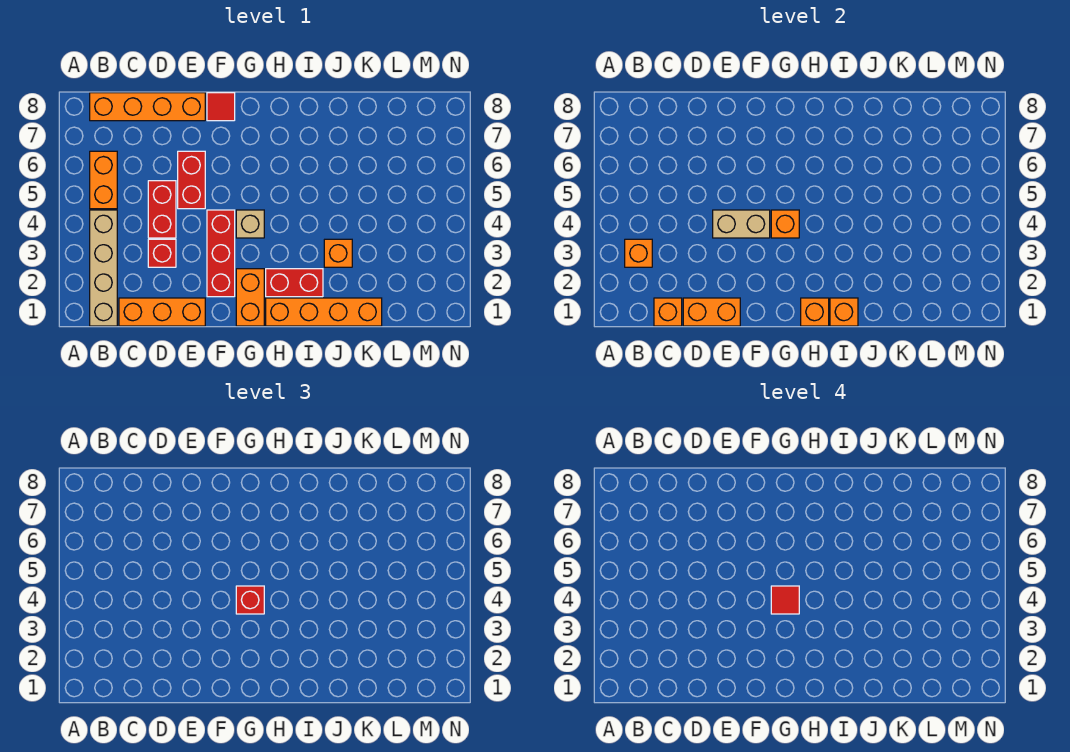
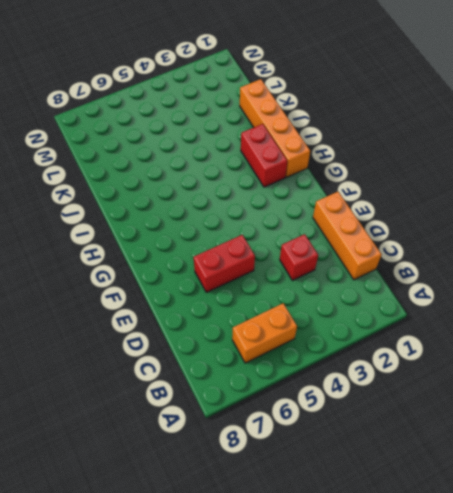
none -> tan 1x4 brick [90,210,117,326]
none -> orange 1x4 brick [90,93,205,121]
none -> red 1x2 brick [148,181,176,238]

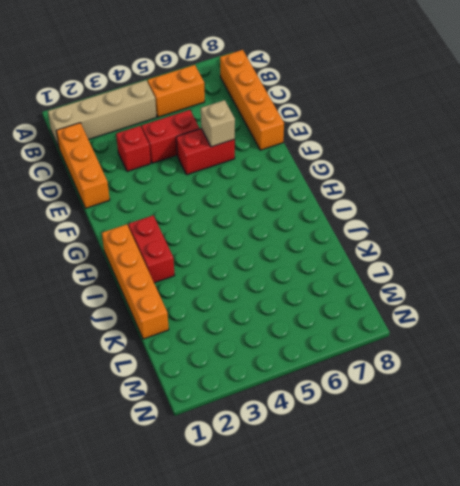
tan 1x1 brick [201,100,235,147] -> tan 1x1 brick moved to [236,210,264,238]
none -> red 1x3 brick [207,210,235,297]
none -> red 1x1 tile [207,93,235,121]
none -> orange 1x2 brick [236,269,264,326]

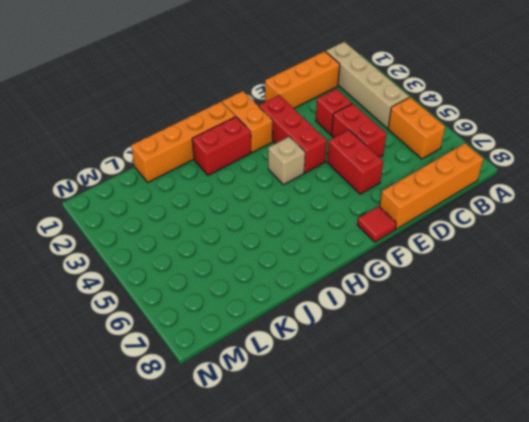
none -> orange 1x1 brick [324,239,352,267]
none -> orange 1x1 brick [625,239,652,267]
none -> orange 1x1 brick [654,298,682,326]

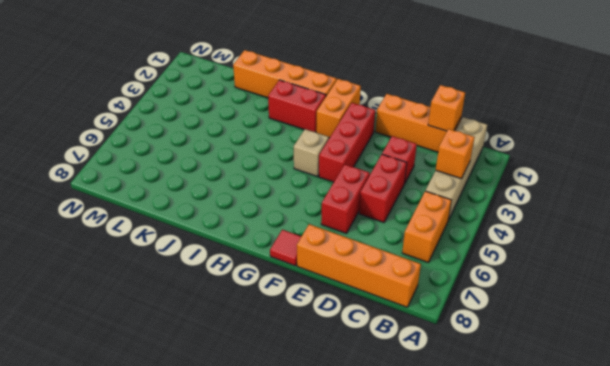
none -> orange 1x1 brick [324,239,352,267]
none -> orange 1x2 brick [683,298,740,326]
none -> tan 1x2 brick [713,210,770,238]

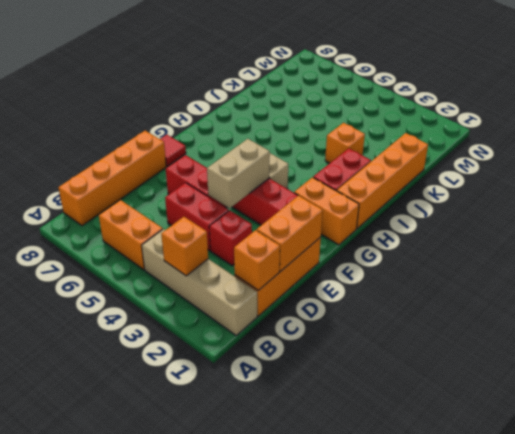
none -> orange 1x1 brick [771,210,799,238]
none -> orange 1x1 brick [801,298,829,326]
none -> orange 1x1 brick [830,298,858,326]

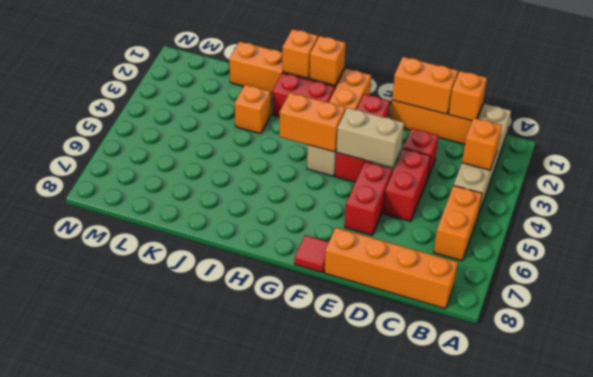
orange 1x2 brick [279,93,346,152] -> orange 1x1 brick [771,210,799,238]
none -> red 1x1 brick [236,586,264,614]
none -> red 1x1 tile [771,586,799,614]

